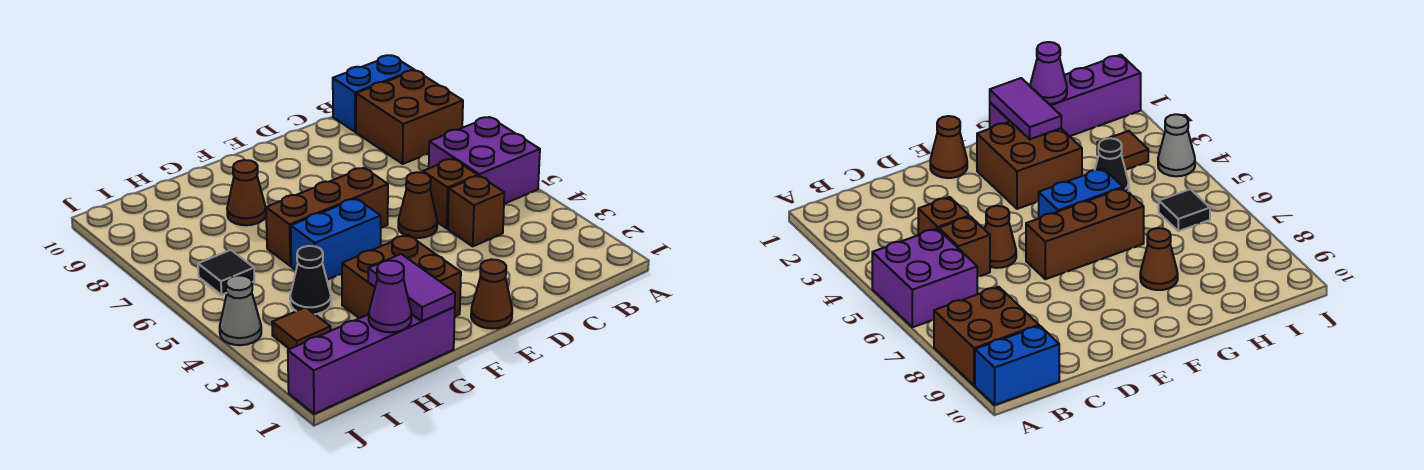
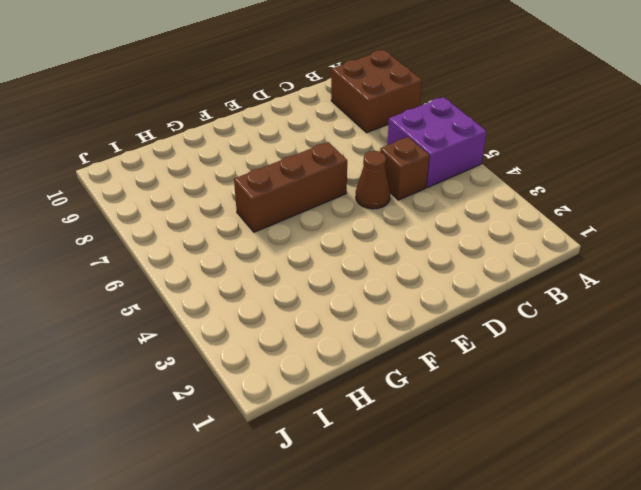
none -> blue 1x2 brick [333,55,414,132]
none -> brown 1x1 brick [448,176,504,246]
none -> brown 1x1 cone [471,259,512,329]

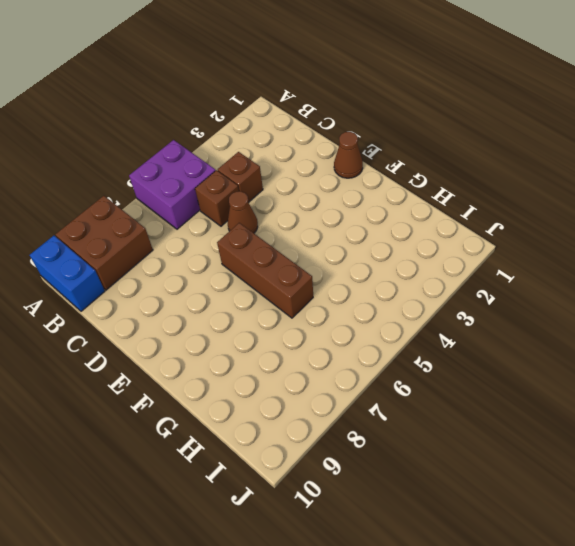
none -> brown 2x2 brick [342,235,461,318]
none -> blue 1x2 brick [291,198,381,280]
none -> purple 1x4 brick [288,307,455,414]

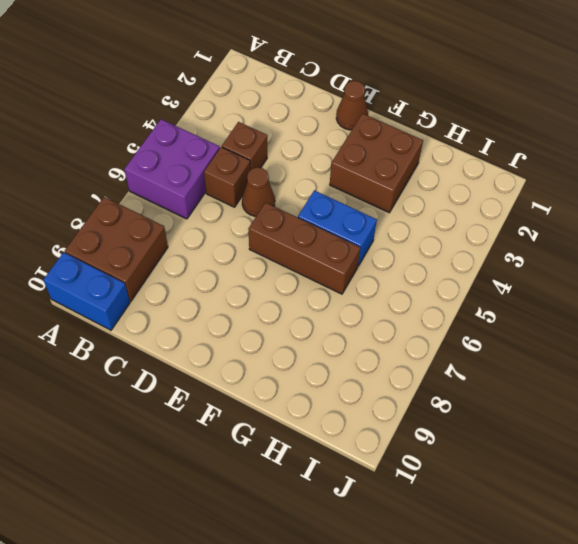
none -> purple 1x4 brick [288,307,455,414]
none -> brown 1x1 cone [227,160,266,225]
none -> black 1x1 cone [290,246,331,314]

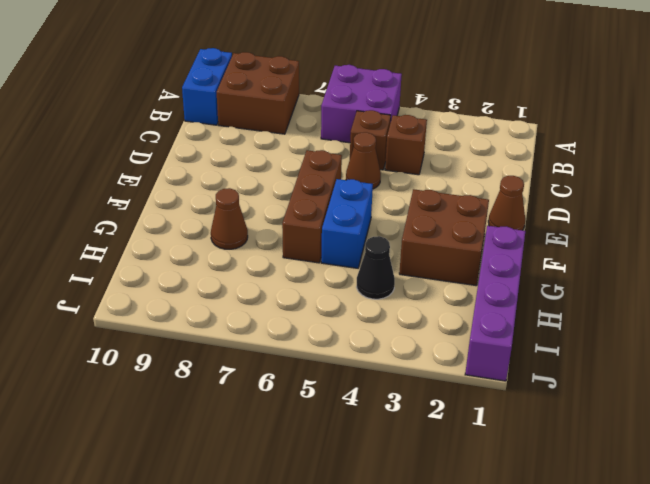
none -> brown 1x1 tile [272,307,331,349]
none -> black 1x1 tile [198,250,255,295]
none -> grey 1x1 cone [220,275,261,345]

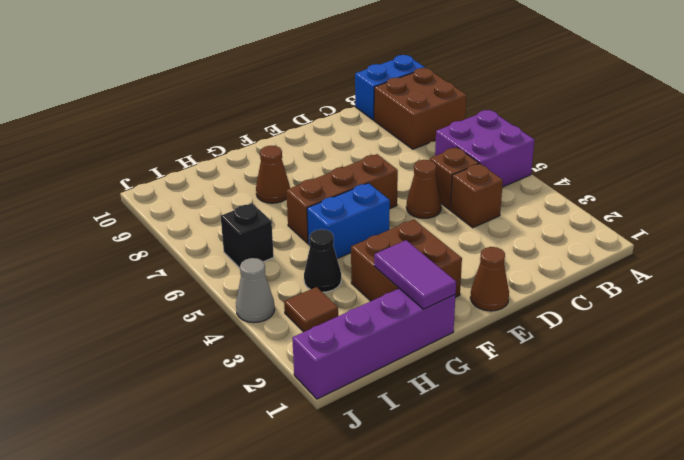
black 1x1 brick [221,203,274,268] -> black 1x1 tile [198,250,255,295]
none -> purple 1x1 cone [369,260,411,332]

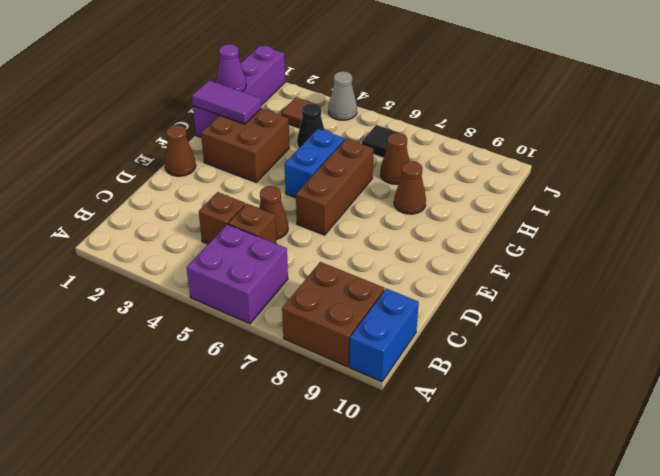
brown 1x1 cone [380,133,410,184] -> none

